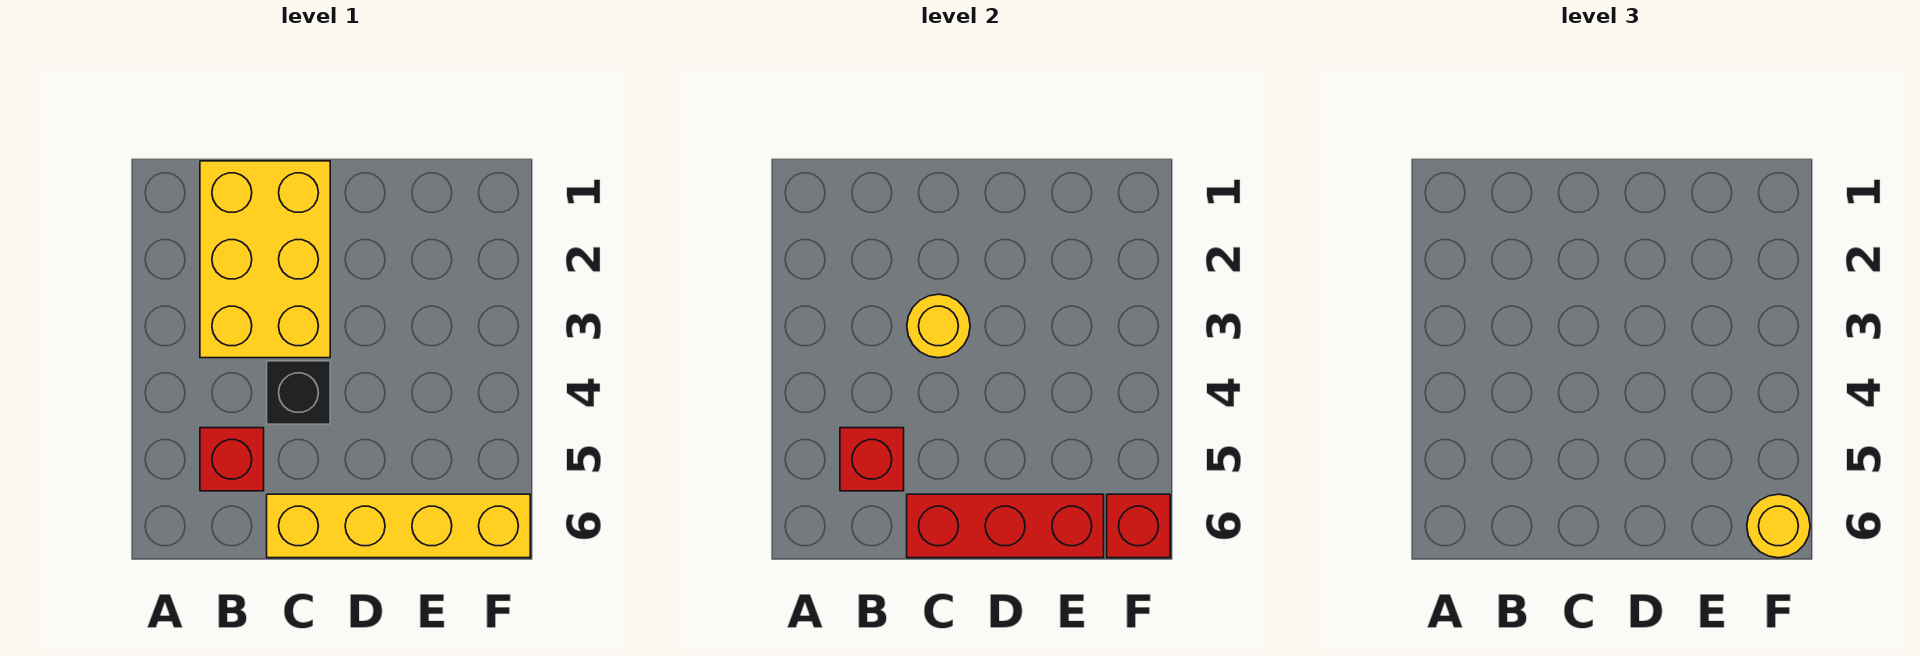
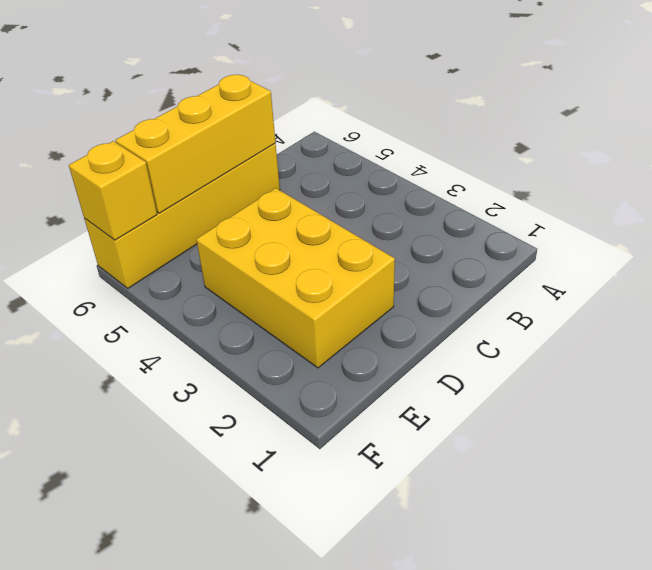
yellow 1x3 brick [115,74,276,213] -> red 1x3 brick [907,494,1104,558]
yellow 2x3 brick [196,188,395,368] -> yellow 2x3 brick moved to [200,161,330,358]
yellow 1x1 brick [69,141,157,240] -> red 1x1 brick [1107,494,1170,558]
none -> red 1x1 brick [200,428,264,491]
none -> black 1x1 brick [267,361,330,424]

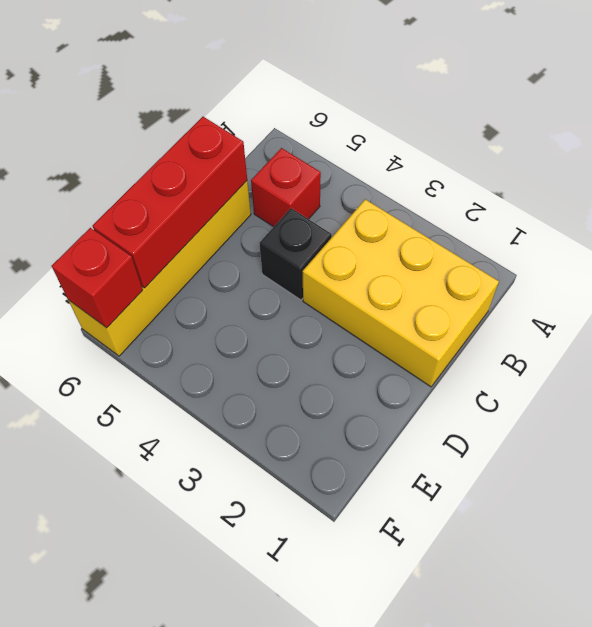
none -> red 1x1 brick [840,428,904,491]
none -> yellow 1x1 round brick [907,294,970,358]

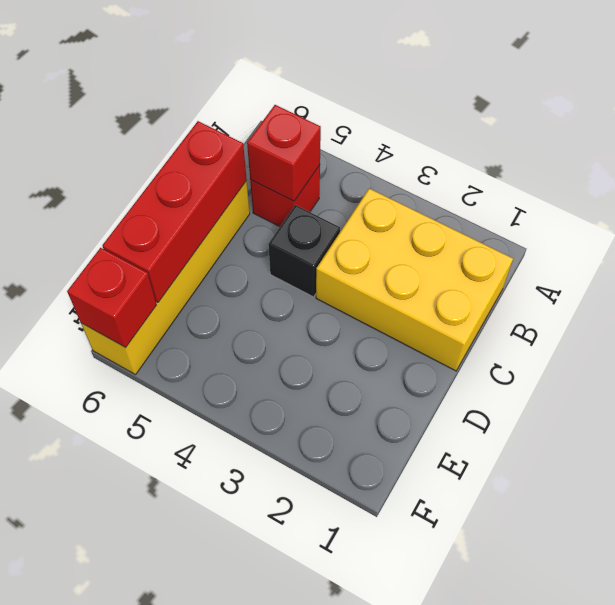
none -> yellow 1x1 round brick [907,294,970,358]
none -> yellow 1x1 round brick [1747,494,1810,558]

